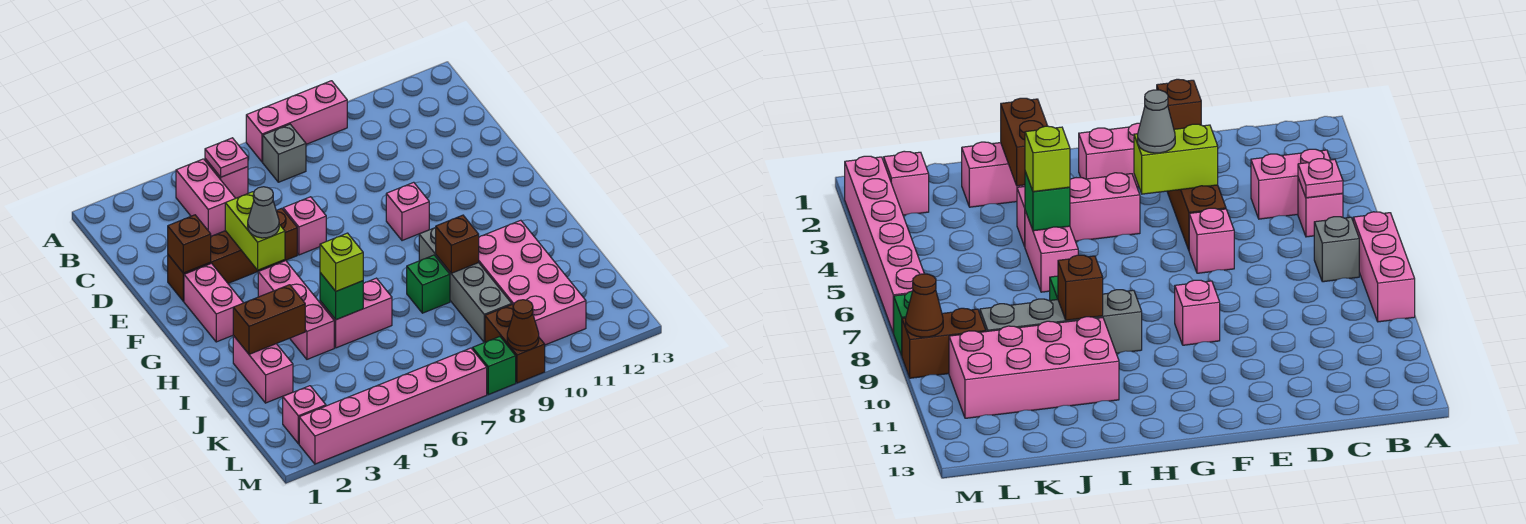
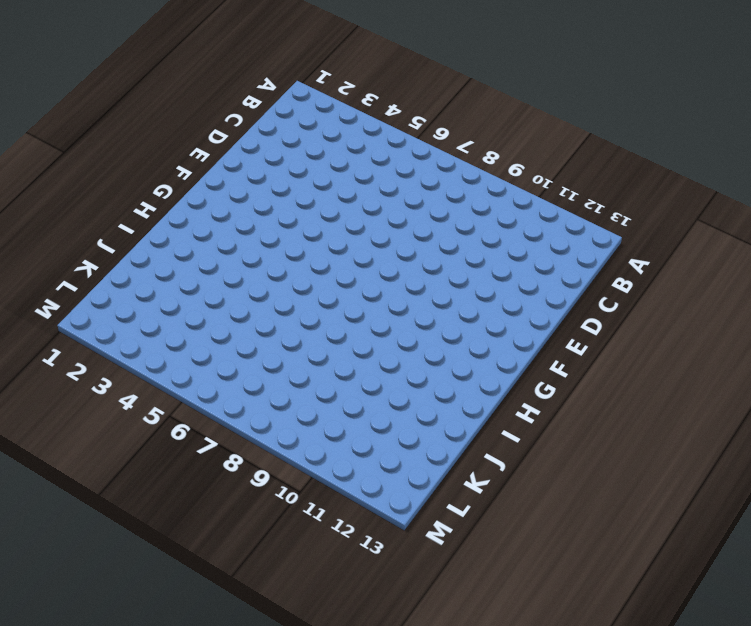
none -> pink 1x3 brick [246,81,347,162]
none -> pink 1x2 brick [176,159,235,236]
none -> pink 1x1 brick [205,159,248,198]

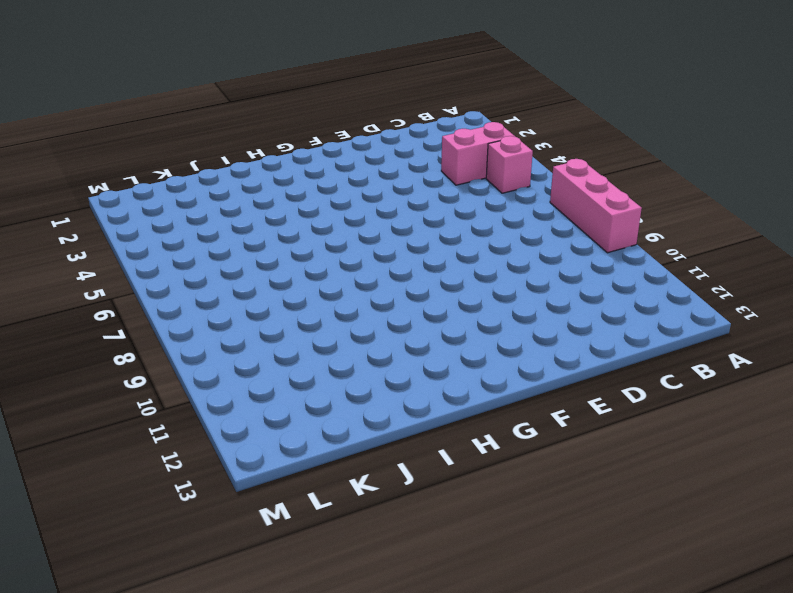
none -> grey 1x1 brick [263,124,306,182]
none -> brown 1x4 brick [168,208,297,301]
none -> pink 1x1 brick [283,197,326,255]

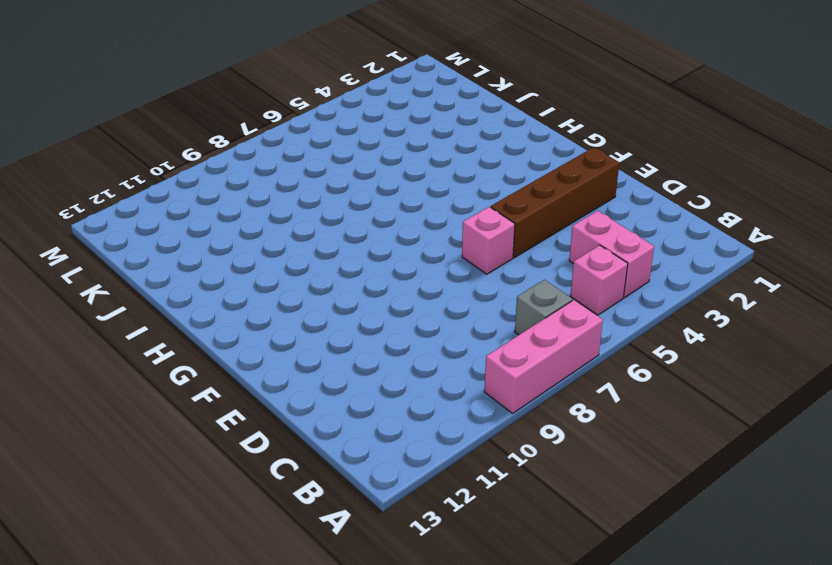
none -> pink 1x2 brick [184,264,243,342]
none -> pink 1x1 brick [386,182,429,241]
none -> pink 1x3 brick [258,261,334,359]

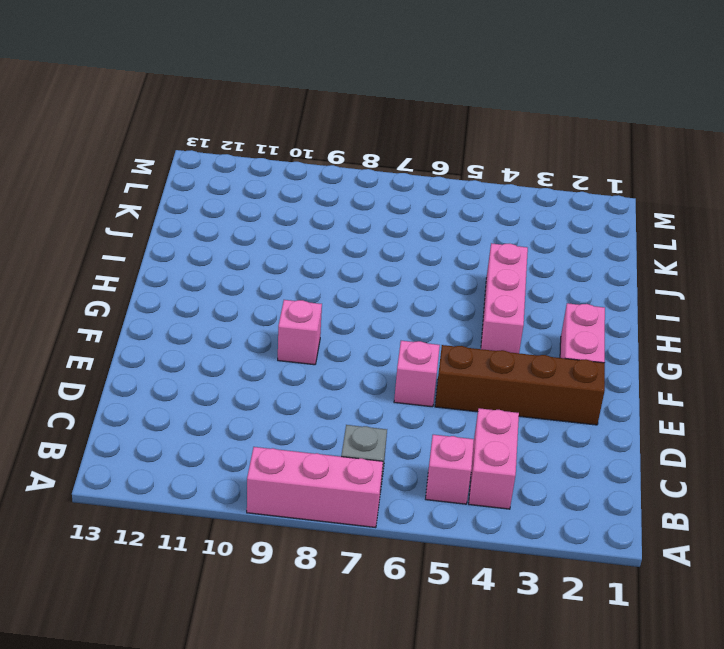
none -> grey 1x4 brick [419,227,512,342]
none -> pink 1x2 brick [233,336,293,403]
none -> pink 1x2 brick [320,278,392,348]

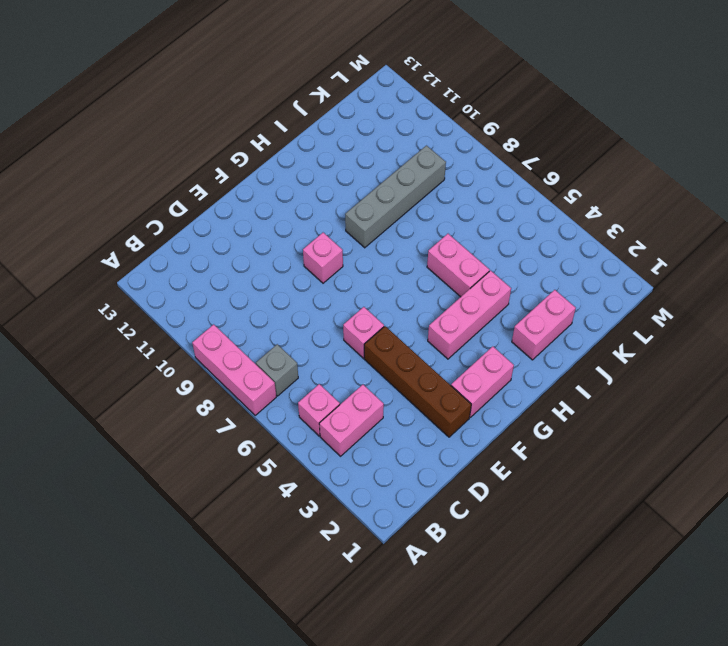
none -> green 1x1 brick [407,255,450,313]
none -> pink 2x4 brick [479,220,586,345]
none -> pink 1x1 brick [283,386,326,444]

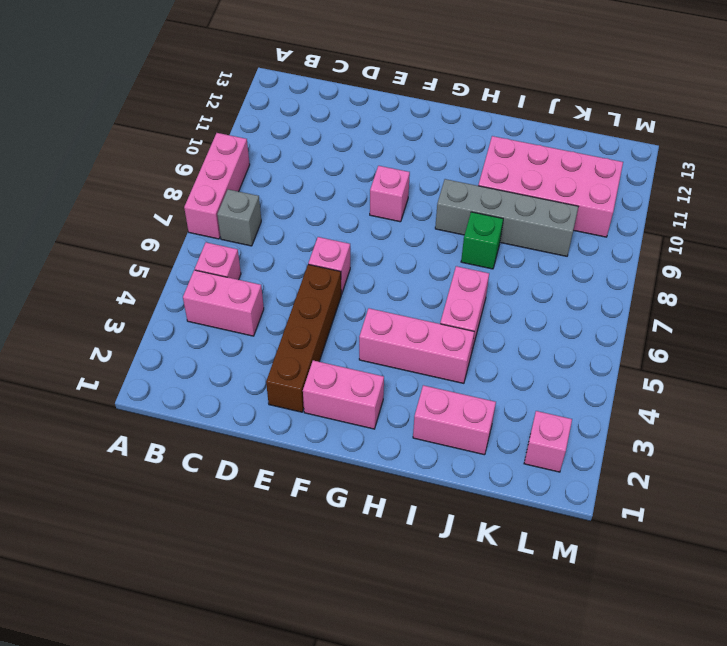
none -> brown 1x2 brick [485,305,545,383]
none -> pink 1x6 brick [299,348,487,464]
none -> green 1x1 brick [473,337,516,395]

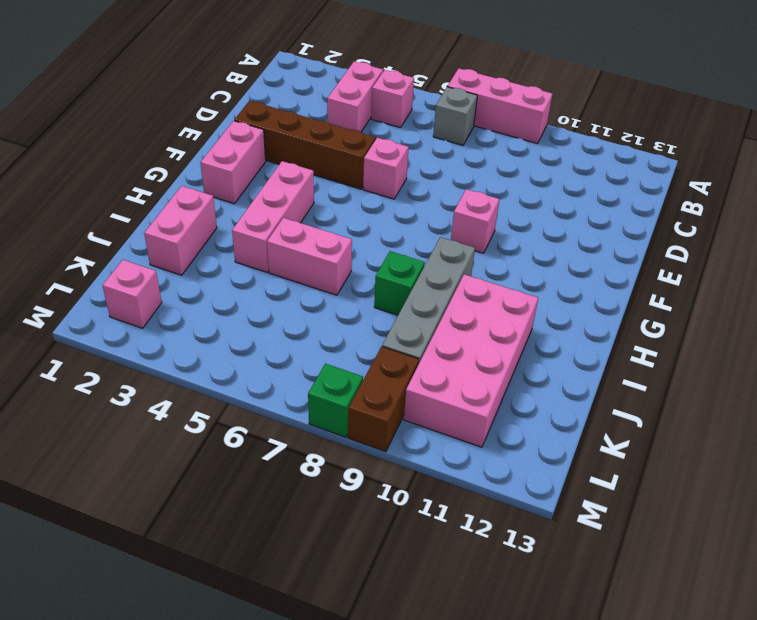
none -> pink 1x6 brick [299,348,487,464]
none -> pink 1x1 plate [205,138,248,177]
none -> brown 1x1 brick [168,215,211,273]

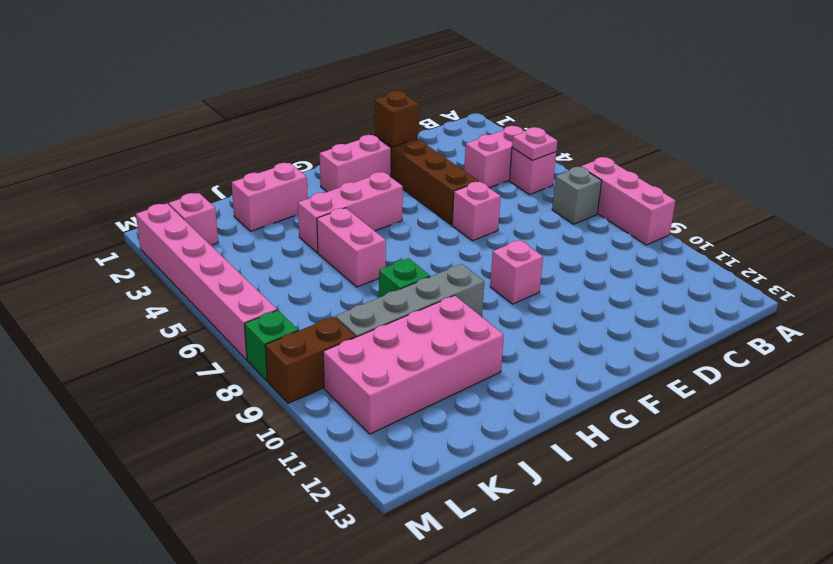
none -> lime 1x2 brick [225,192,285,270]
none -> brown 1x2 brick [233,285,305,354]
none -> green 1x1 brick [320,273,363,320]

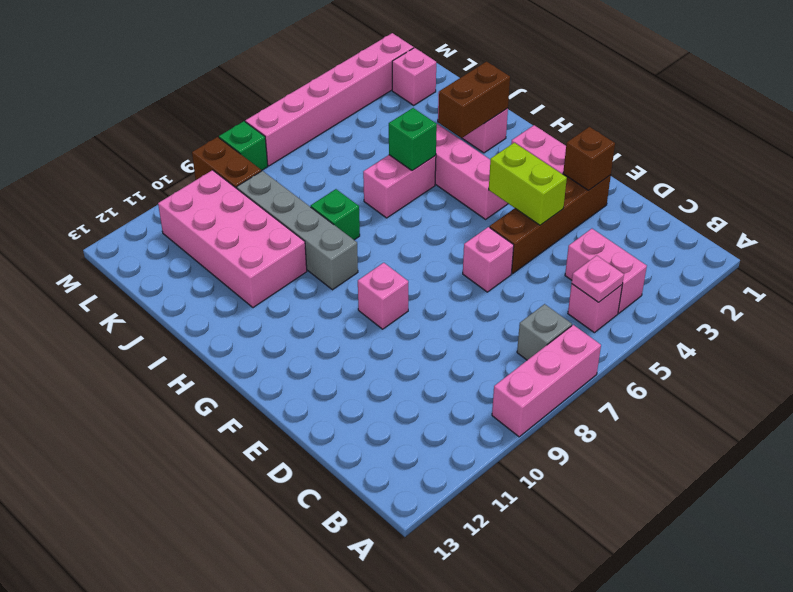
none -> brown 1x1 brick [436,215,479,273]
none -> brown 1x1 cone [507,300,539,351]
none -> grey 1x1 cone [248,187,279,238]

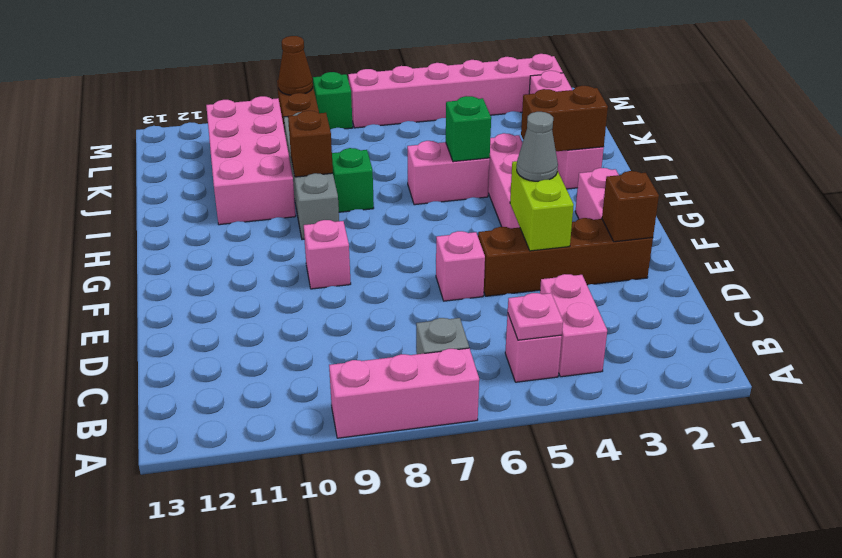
none -> lime 1x1 brick [320,233,363,291]

